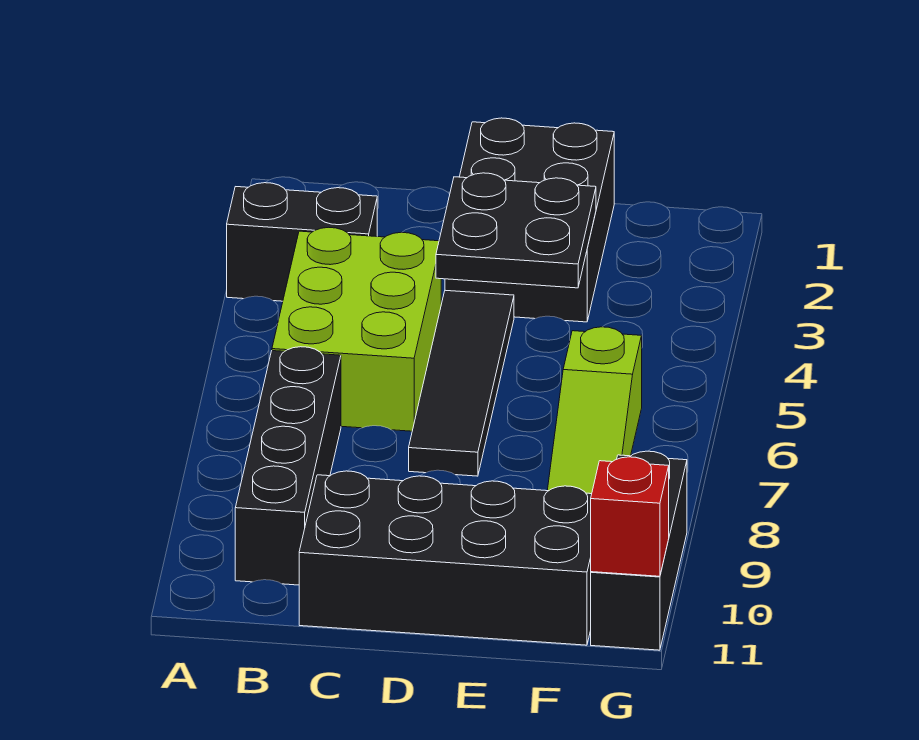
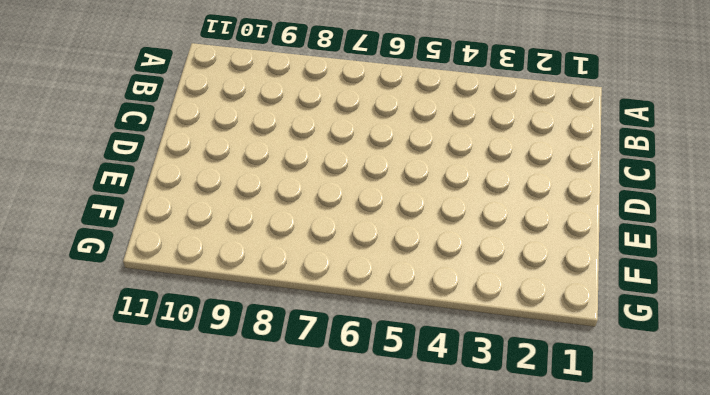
none -> black 1x2 brick [227,183,377,301]
none -> lime 2x3 brick [272,227,441,431]

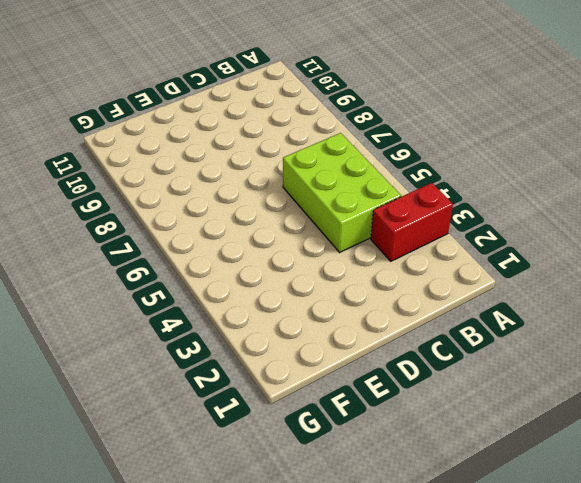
red 1x2 brick [371,183,453,261] -> black 1x2 brick [227,183,377,301]
none -> black 1x4 brick [235,347,341,585]
none -> black 2x4 brick [299,471,592,645]

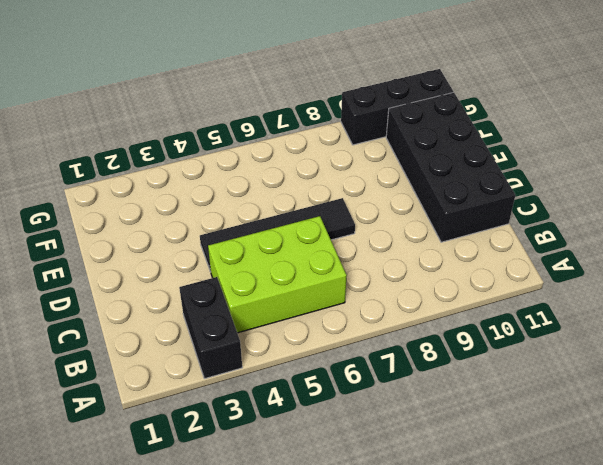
none -> black 1x4 brick [235,347,341,585]
none -> black 2x3 brick [445,118,614,322]

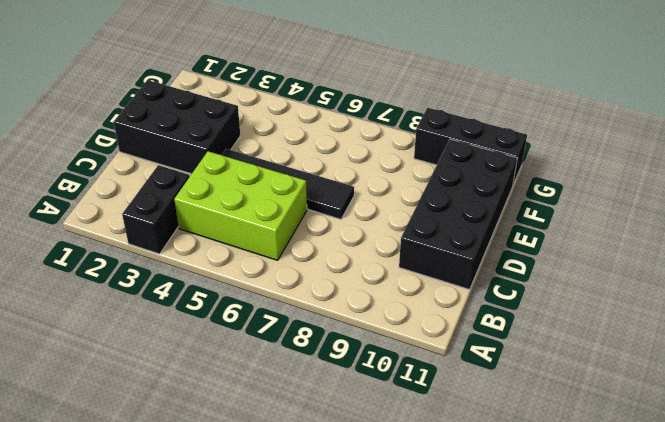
none -> black 1x4 brick [235,347,341,585]
none -> lime 1x3 slope [547,327,642,494]

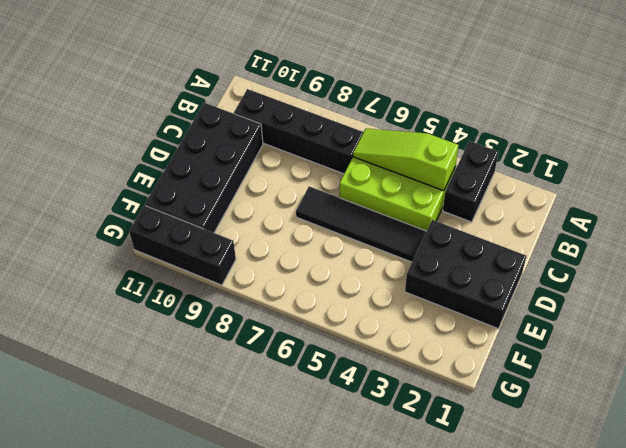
lime 1x3 slope [353,129,458,191] -> lime 1x3 slope moved to [547,327,642,494]
none -> black 2x2 plate [436,173,596,288]
none -> red 1x1 brick [591,457,669,576]

